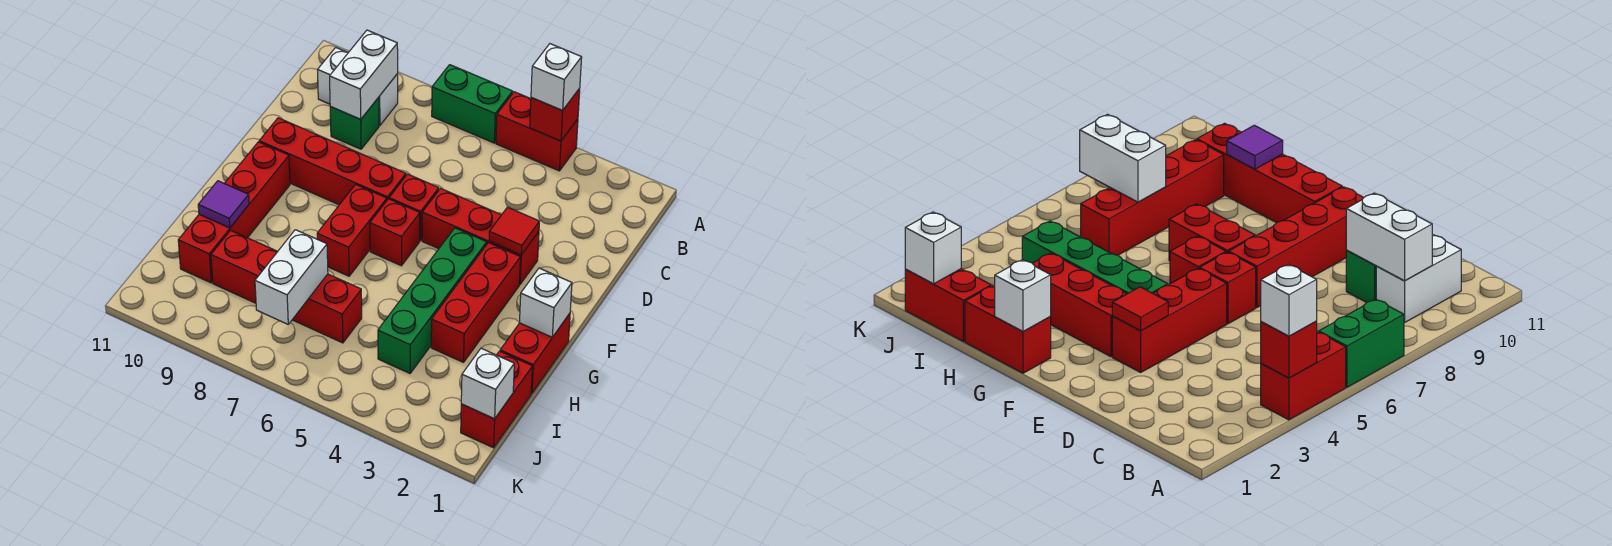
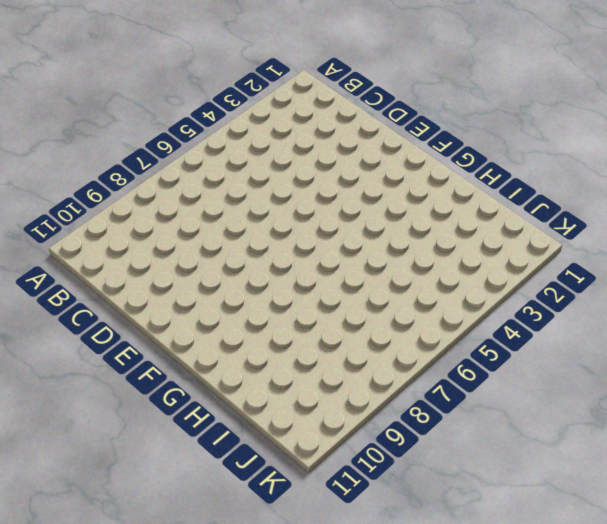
none -> red 1x2 brick [496,92,578,171]
none -> green 1x2 brick [432,65,513,143]
none -> white 1x2 brick [318,47,398,126]

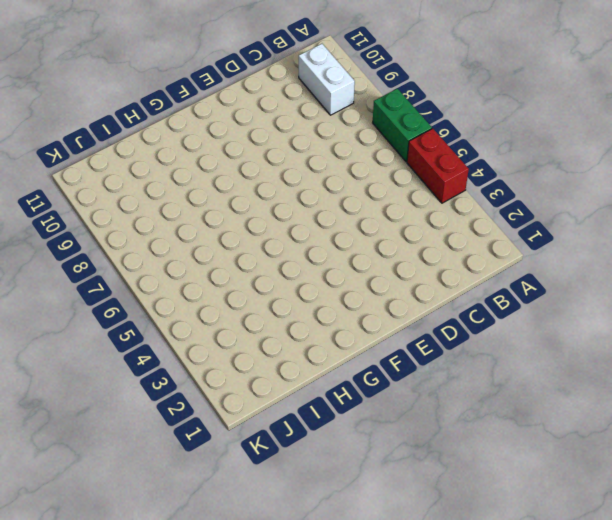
none -> green 1x1 brick [330,97,379,149]
none -> red 1x3 brick [422,188,539,284]
none -> red 1x1 brick [389,174,439,241]

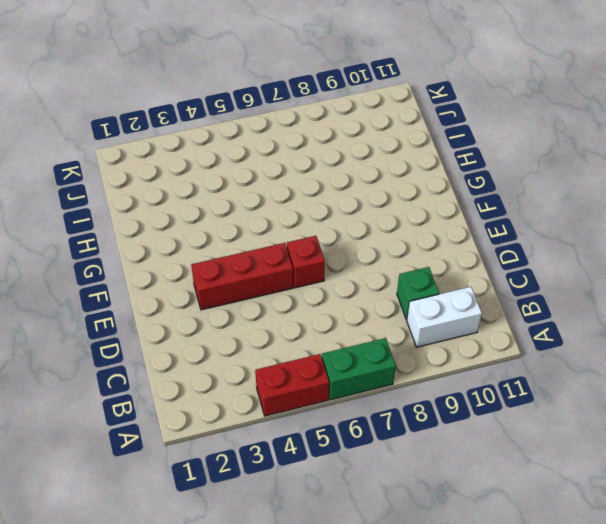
none -> red 1x4 brick [259,118,406,205]
none -> red 1x3 brick [431,243,520,362]
none -> green 1x4 brick [378,228,487,373]

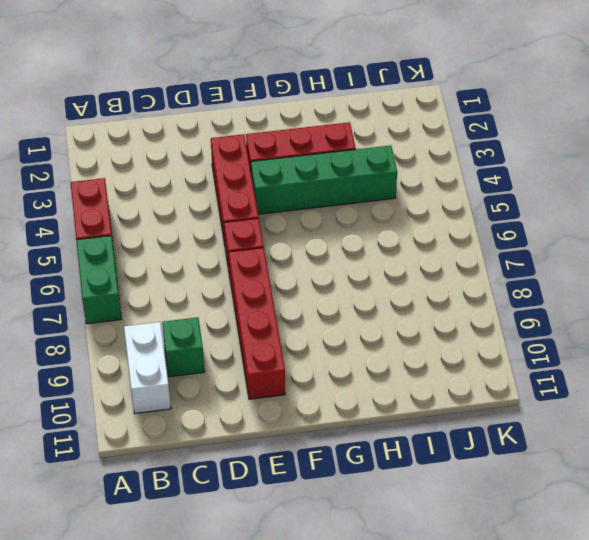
none -> red 1x1 brick [370,199,420,266]
none -> red 1x2 brick [317,184,387,276]
none -> red 1x4 brick [178,142,290,283]

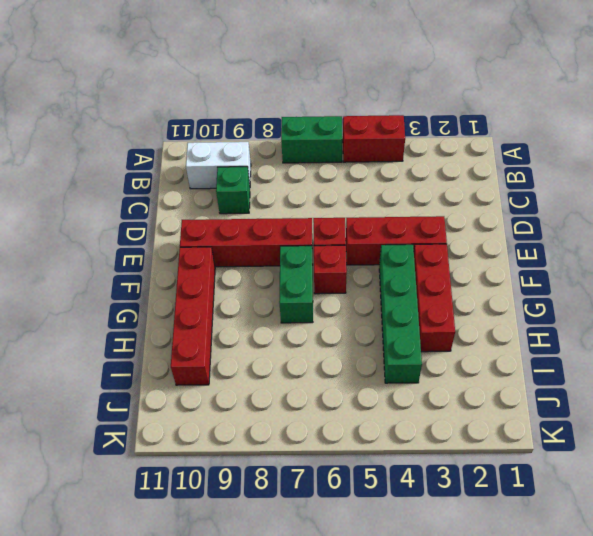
green 1x2 brick [279,246,313,323] -> red 1x2 brick [317,184,387,276]
none -> red 1x2 brick [500,314,570,393]
none -> red 1x2 brick [461,351,532,448]
none -> red 1x4 brick [211,230,362,343]

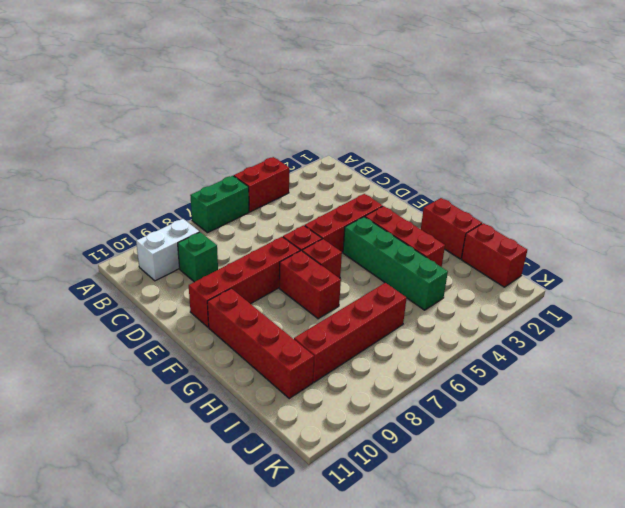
none -> red 1x1 brick [530,88,580,141]
none -> white 1x2 brick [330,30,398,119]
none -> red 1x1 tile [489,207,539,255]

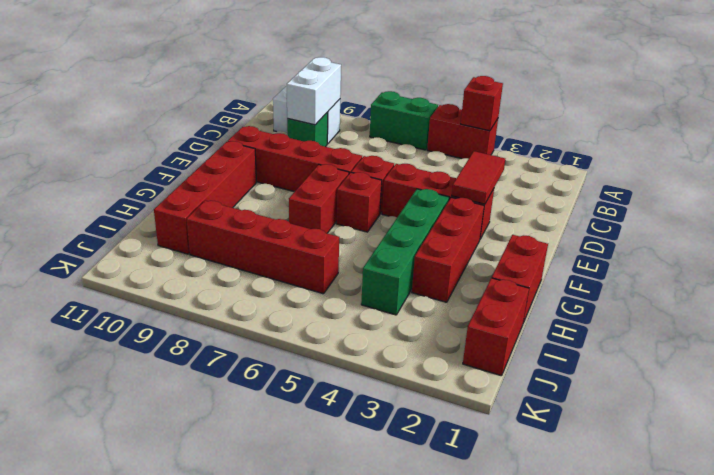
red 1x2 tile [452,151,505,204] -> red 1x1 tile [489,207,539,255]
none -> white 1x1 brick [519,268,572,337]
none -> purple 1x1 tile [198,181,249,228]
none -> white 1x2 brick [255,230,328,324]

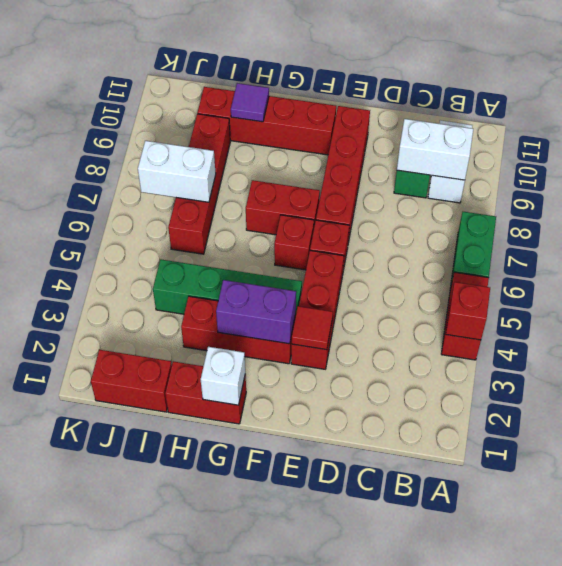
purple 1x2 brick [216,280,296,344] -> none
none -> white 1x1 brick [461,348,514,419]
none -> white 1x1 brick [531,44,582,110]

